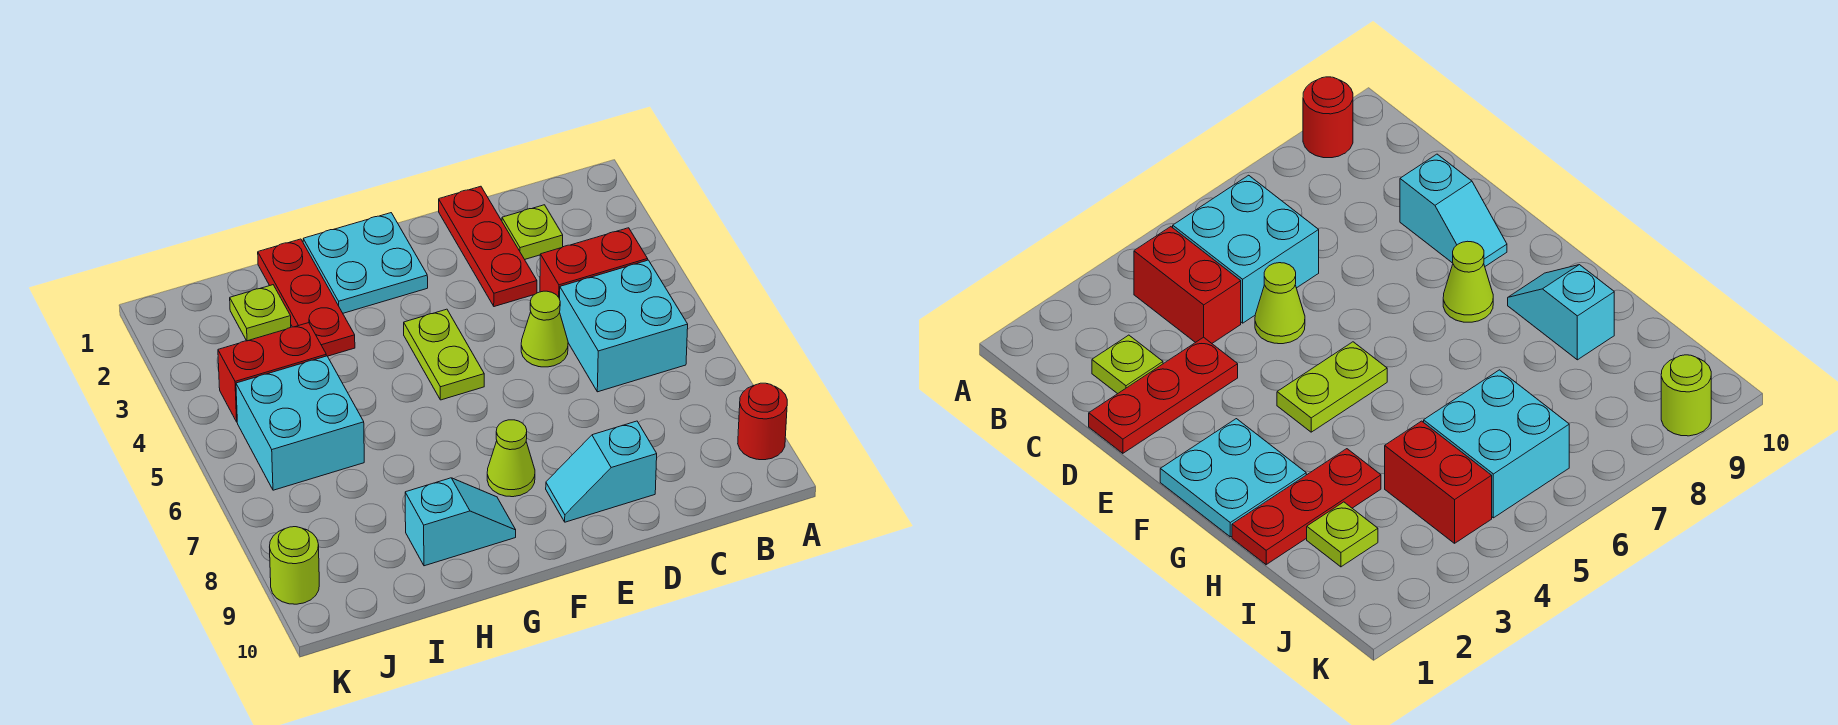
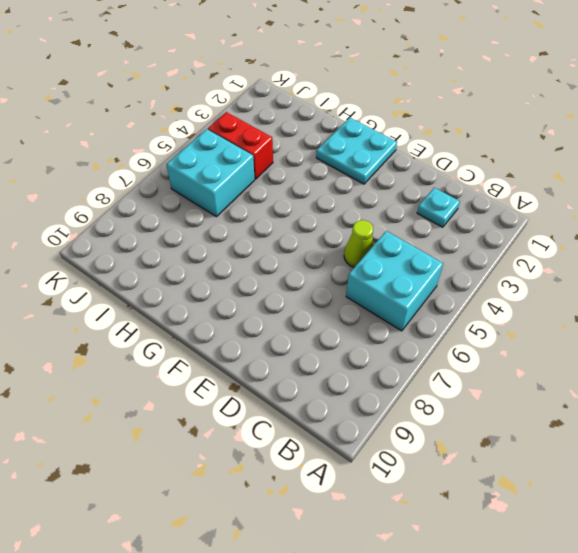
cyan 1x1 plate [417,188,460,227] -> lime 1x1 plate [502,205,563,259]
none -> red 1x1 round brick [738,383,787,460]
none -> red 1x2 brick [540,228,648,299]
none -> red 1x3 plate [439,186,537,307]

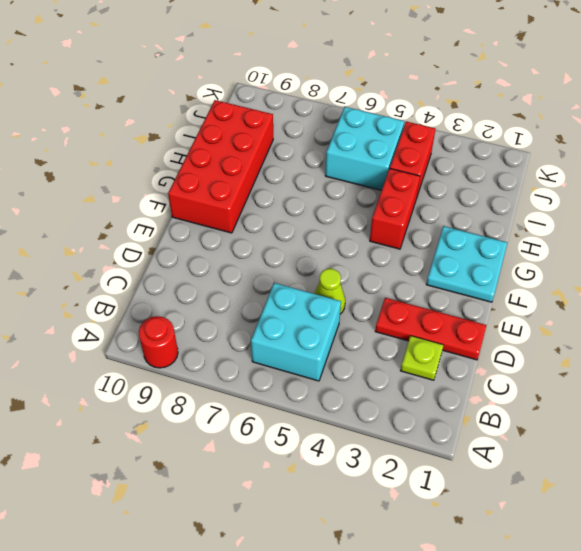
red 2x4 brick [168,100,273,233] -> cyan 1x2 slope [405,478,516,566]
red 1x2 brick [370,168,420,249] -> red 1x2 brick moved to [540,228,648,299]
none -> cyan 1x2 slope [546,421,657,522]
none -> lime 1x2 plate [404,309,484,400]
none -> lime 1x1 cone [487,420,535,497]

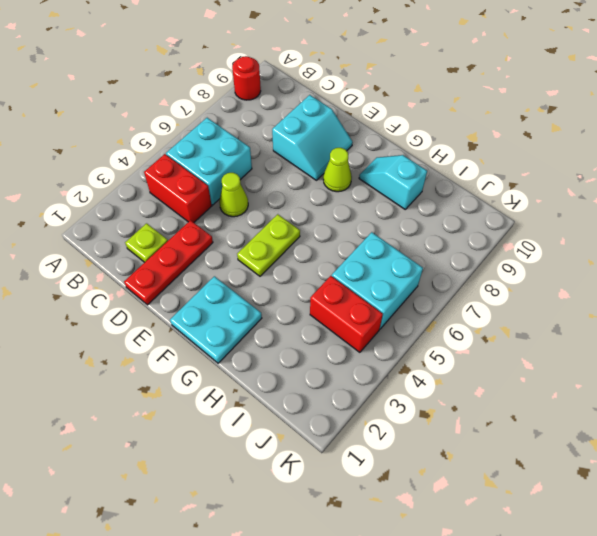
cyan 2x2 slope [272,95,353,180] -> cyan 1x2 slope [546,421,657,522]
none -> red 1x3 plate [258,239,355,356]
none -> lime 1x1 plate [230,285,291,341]
none -> lime 1x1 round brick [270,527,319,604]

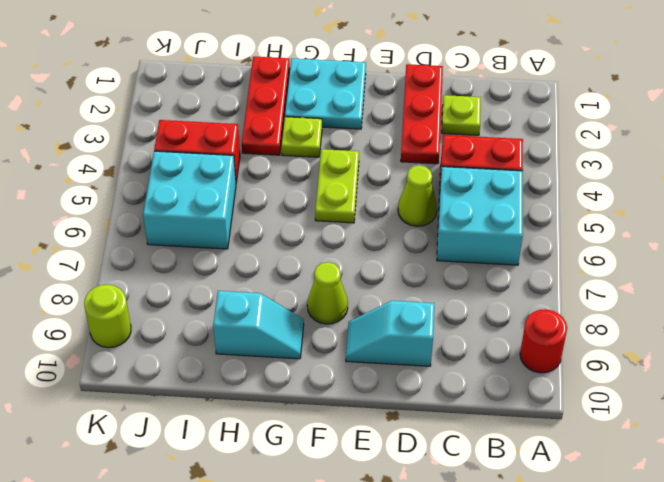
lime 1x1 plate [281,117,322,157] -> lime 1x1 plate moved to [230,285,291,341]

